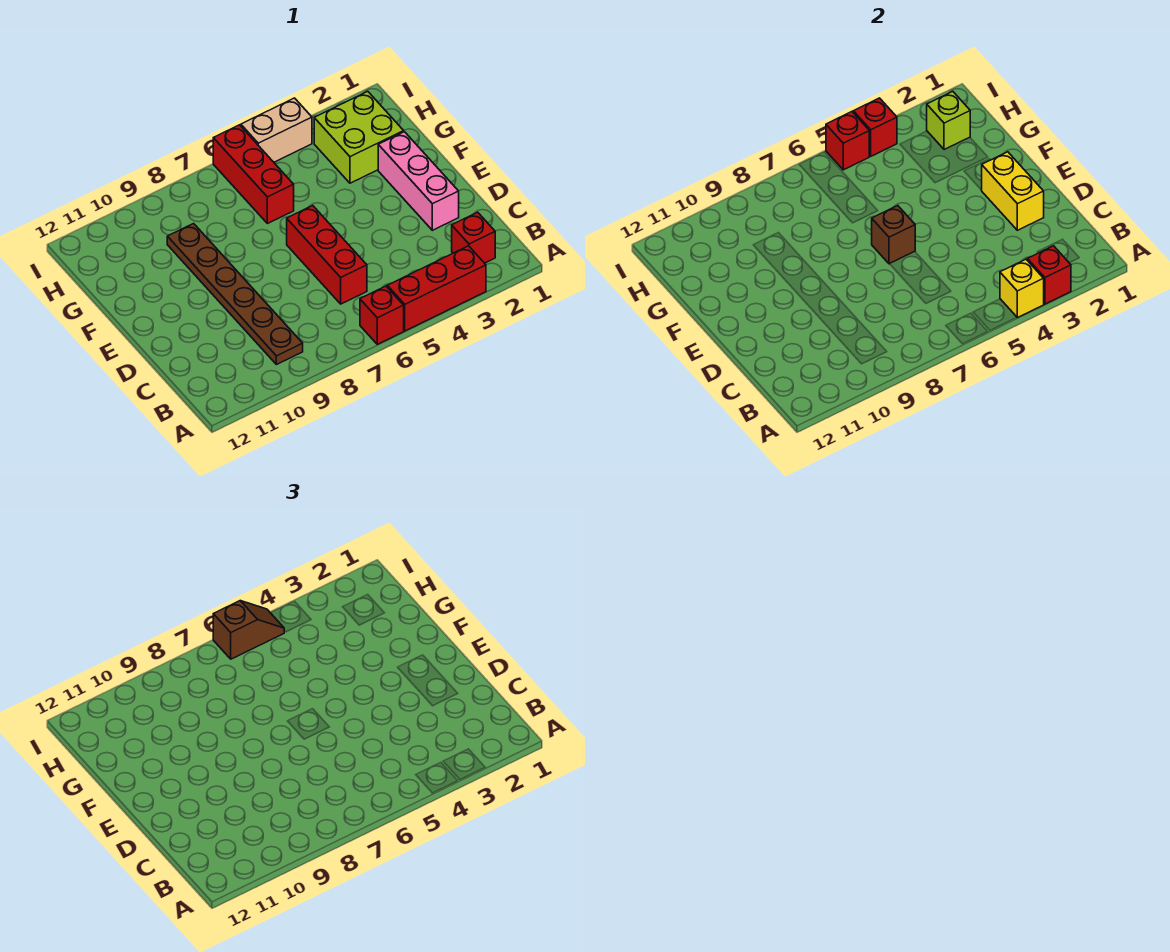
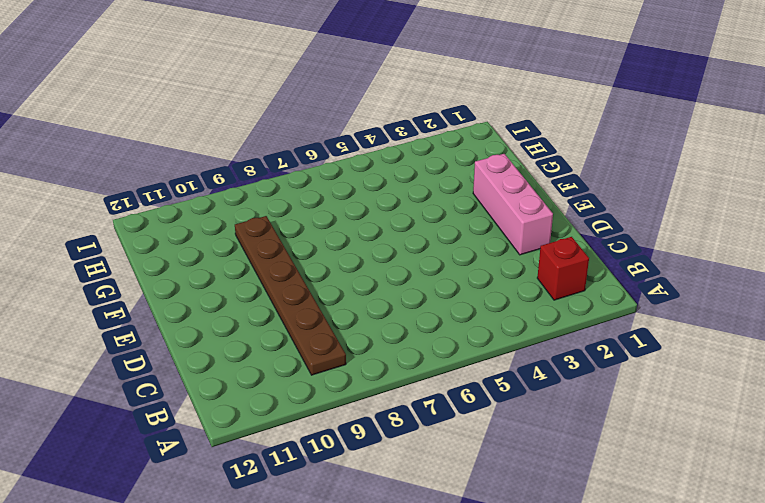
none -> red 1x3 brick [387,246,486,331]
none -> red 1x1 brick [360,286,404,344]
none -> red 1x3 brick [287,206,367,304]

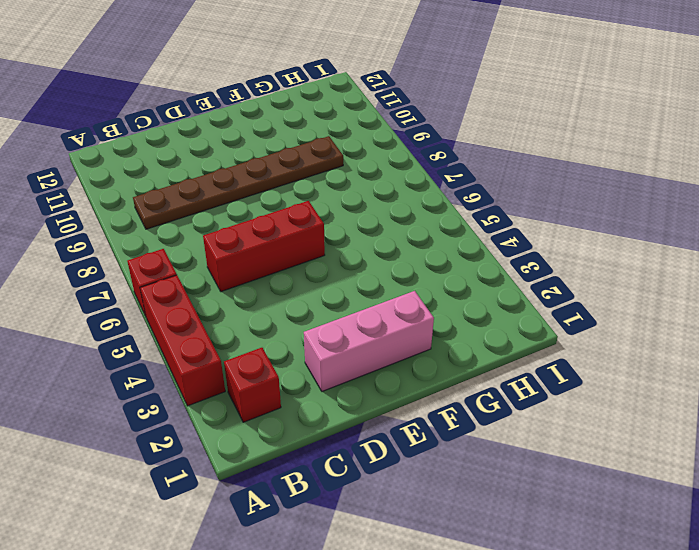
none -> lime 2x2 brick [314,91,404,183]
none -> red 1x3 brick [213,125,294,224]
none -> tan 1x2 brick [241,98,312,162]

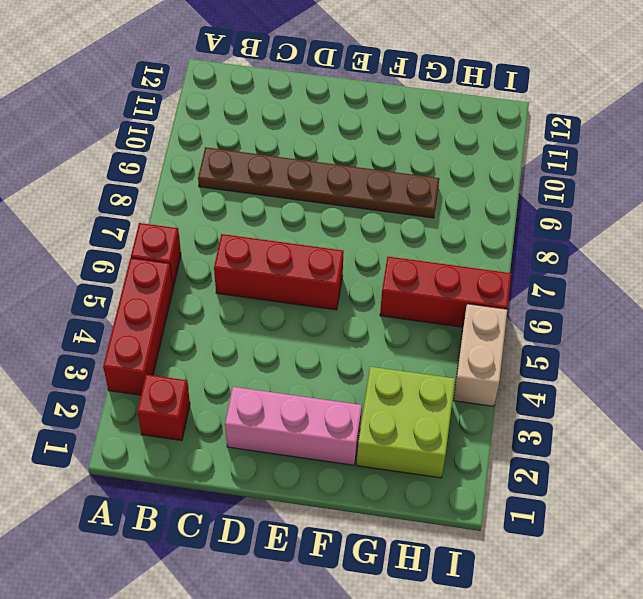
none -> red 1x1 brick [1027,246,1071,304]
none -> yellow 1x1 brick [1000,259,1044,318]
none -> yellow 1x2 brick [982,152,1044,230]

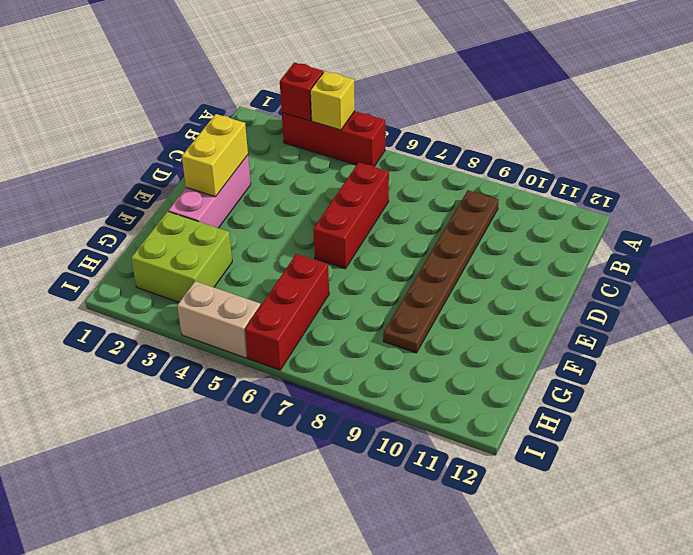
none -> red 1x1 brick [360,286,404,344]
none -> red 1x1 brick [452,212,495,263]
none -> brown 1x1 brick [872,206,915,264]

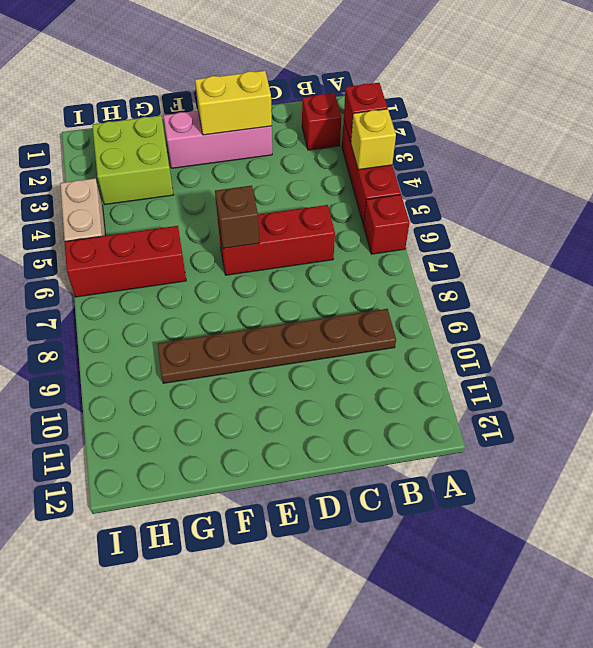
none -> lime 1x1 brick [927,91,970,150]
none -> red 1x1 brick [853,98,897,156]
none -> red 1x1 brick [826,112,869,170]

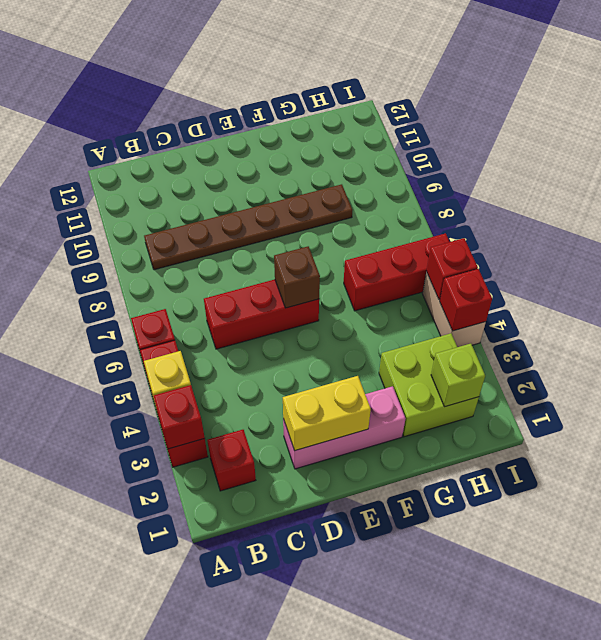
none -> brown 1x2 slope [213,601,284,659]

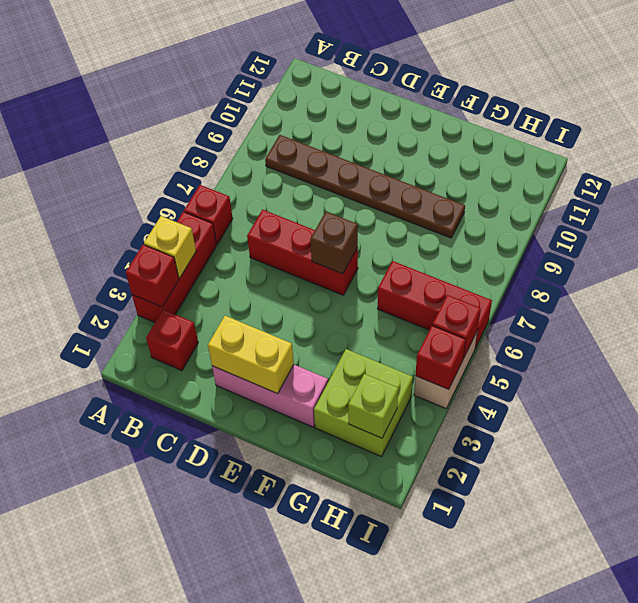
none -> brown 1x2 slope [213,601,284,659]

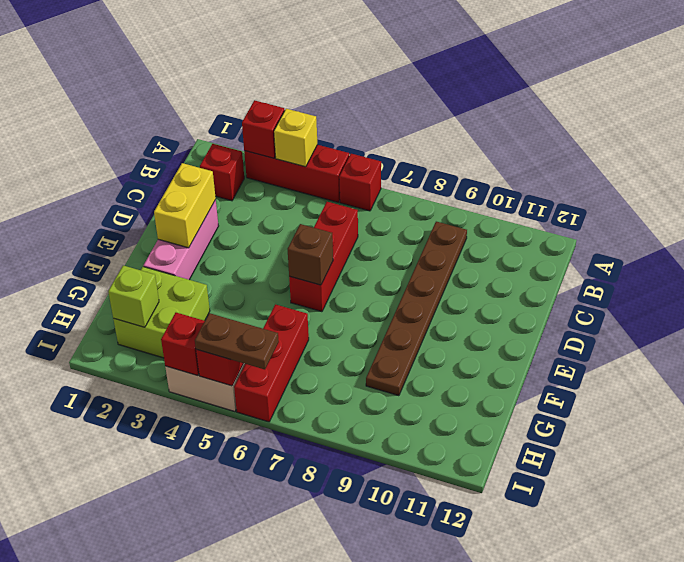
brown 1x2 plate [195,313,279,369] -> brown 1x2 slope [213,601,284,659]

